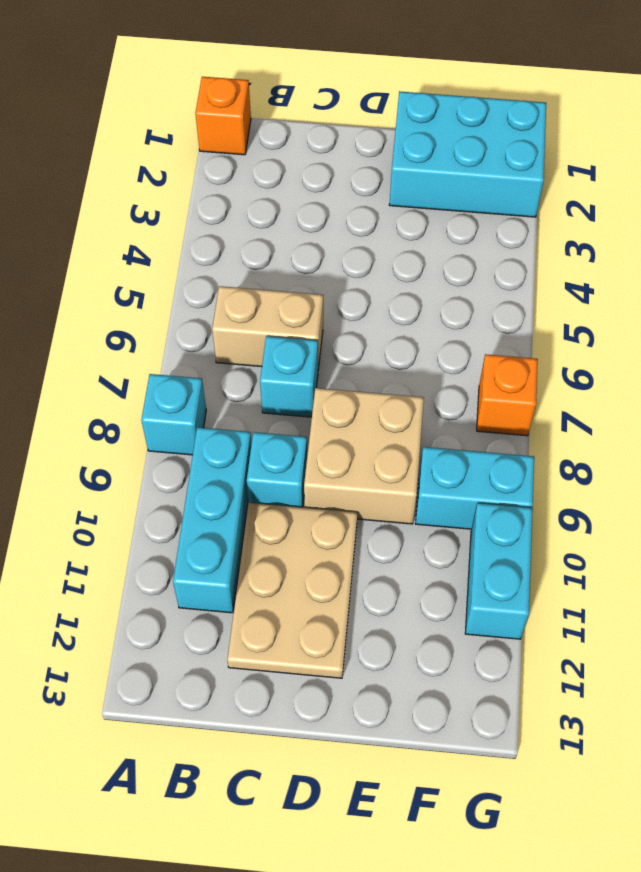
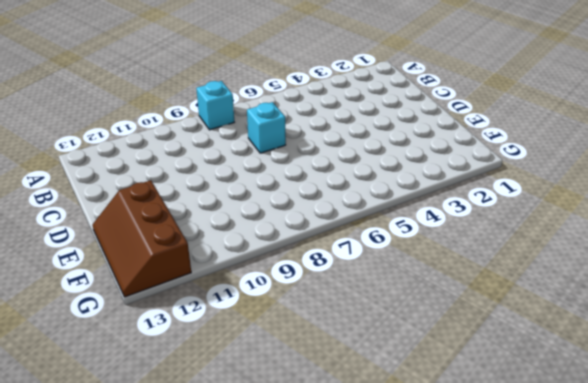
brown 2x3 slope [92,180,191,297] -> none
none -> orange 1x1 brick [195,77,251,155]
none -> tan 1x2 brick [212,286,323,369]
none -> cyan 1x3 brick [173,427,251,613]

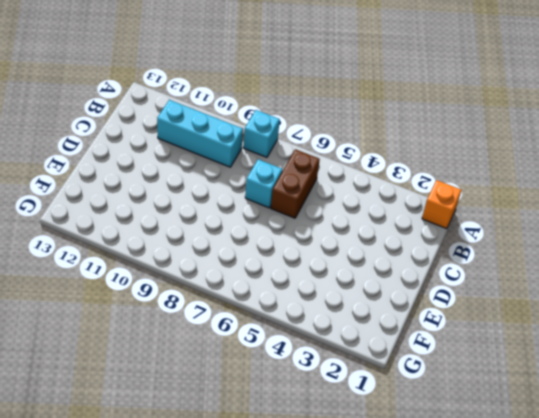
brown 1x2 brick [271,149,320,218] -> tan 1x2 brick [212,286,323,369]
none -> cyan 1x1 brick [247,432,307,507]
none -> tan 2x3 plate [227,503,357,678]
none -> tan 2x2 brick [304,388,424,524]

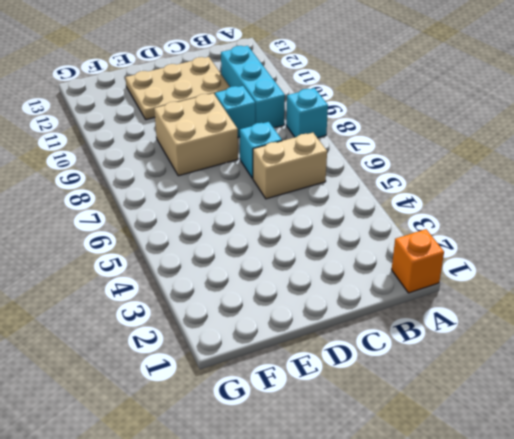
tan 2x3 plate [125,57,230,120] -> tan 2x3 plate turned to [227,503,357,678]
none -> cyan 2x3 brick [389,91,546,217]
none -> cyan 1x2 brick [416,447,534,529]
none -> orange 1x1 brick [477,354,538,436]

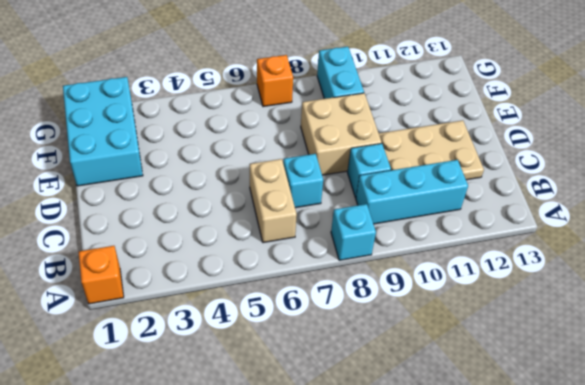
none -> cyan 1x2 brick [465,503,533,639]

